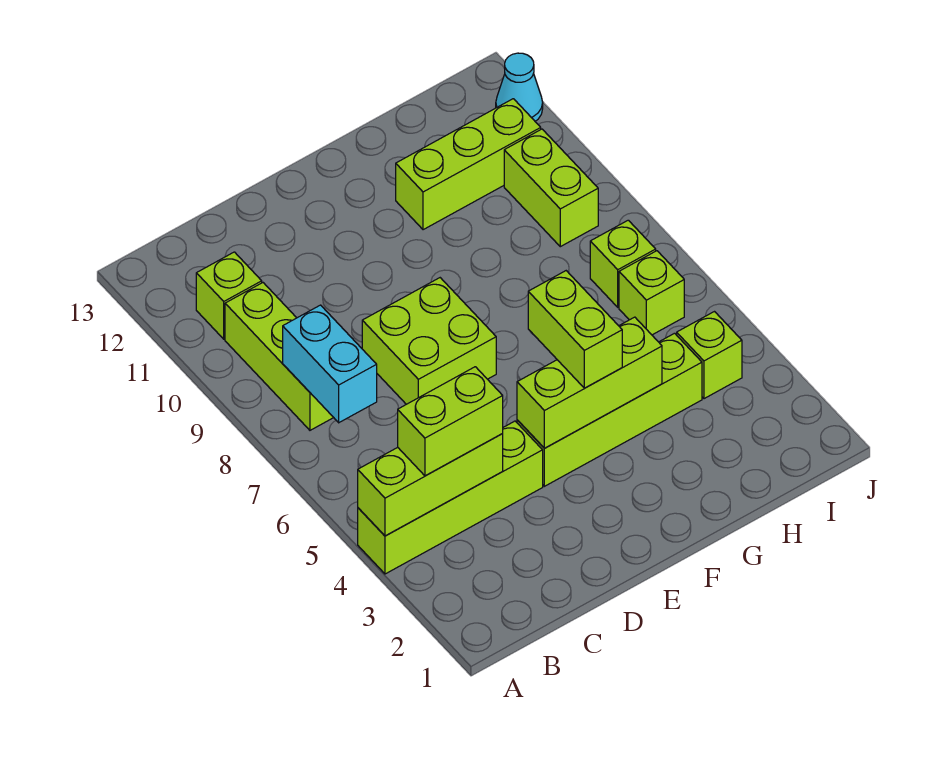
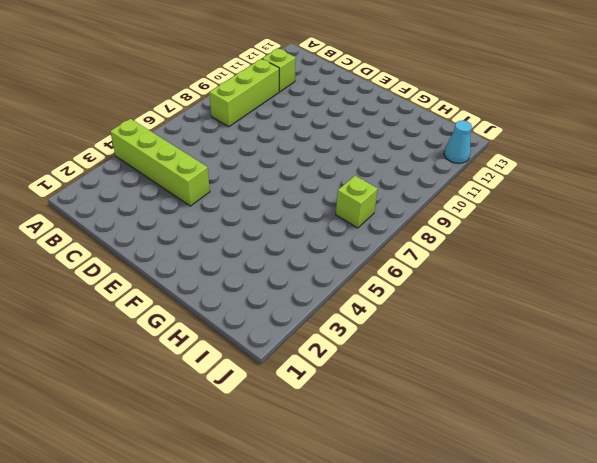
none -> lime 2x2 brick [362,278,496,404]
none -> lime 1x4 brick [517,333,702,486]
none -> lime 1x3 brick [396,99,541,230]

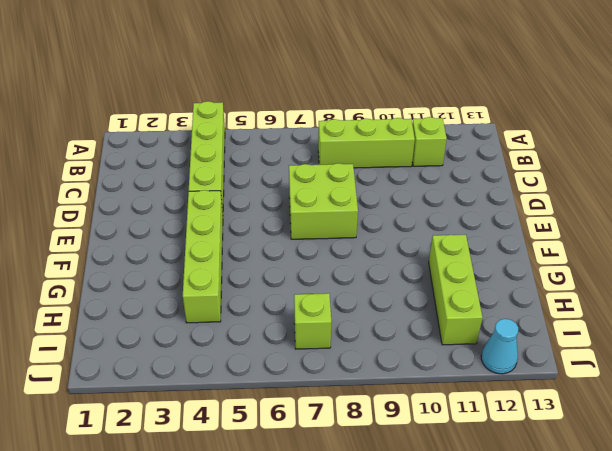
none -> lime 1x1 brick [677,312,742,399]
none -> lime 1x1 brick [619,251,684,335]
none -> lime 1x2 brick [504,129,598,247]

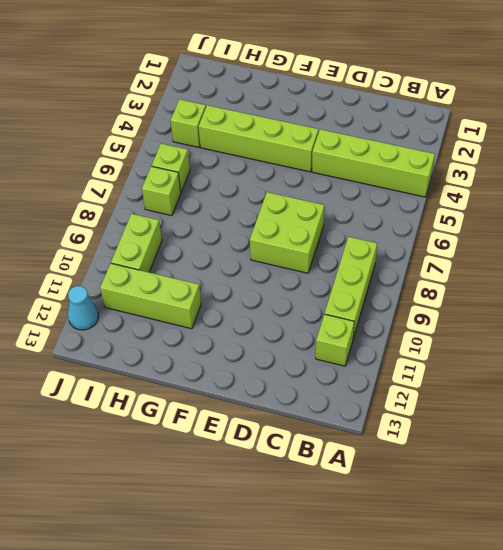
none -> lime 1x3 brick [358,434,503,536]
none -> cyan 1x2 brick [283,305,377,423]
none -> lime 1x3 brick [517,317,662,448]

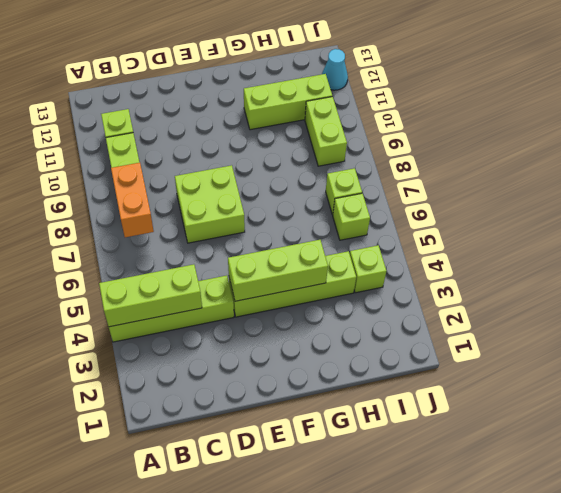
orange 1x2 brick [111,163,154,237] -> cyan 1x2 brick [283,305,377,423]
none -> lime 1x2 brick [398,367,503,476]
none -> lime 1x2 brick [528,271,622,388]

